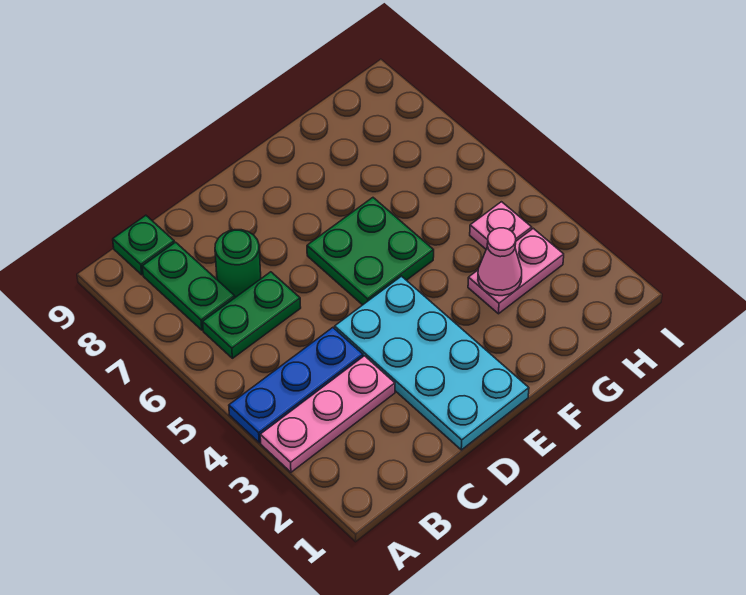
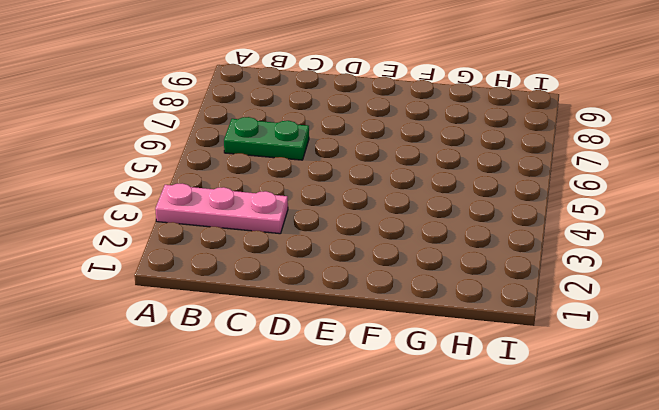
none -> blue 1x3 plate [229,328,363,443]
none -> green 1x2 plate [142,242,235,330]

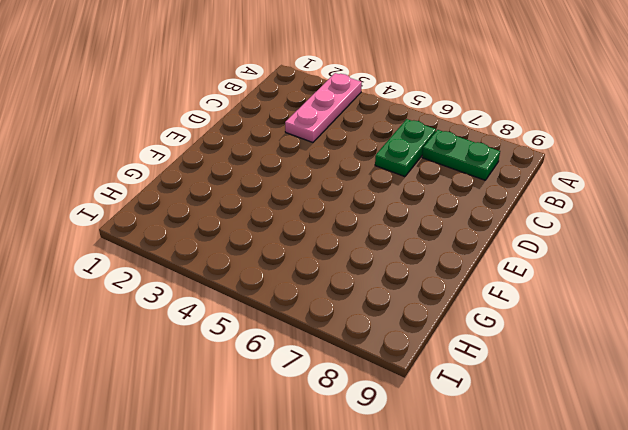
none -> blue 1x3 plate [229,328,363,443]
none -> green 1x1 plate [113,215,174,275]

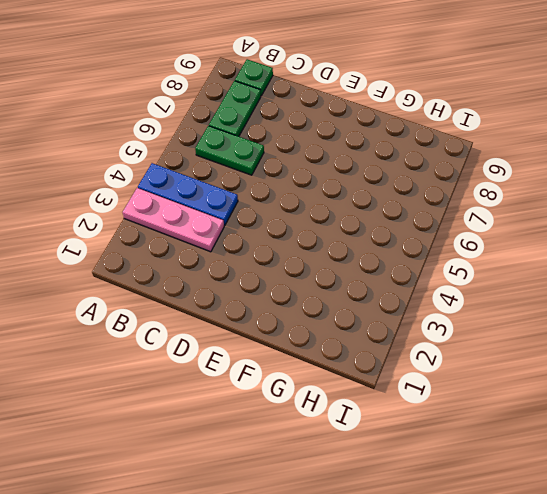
none -> green 1x1 round brick [215,230,261,297]
none -> cyan 2x4 plate [335,276,529,450]

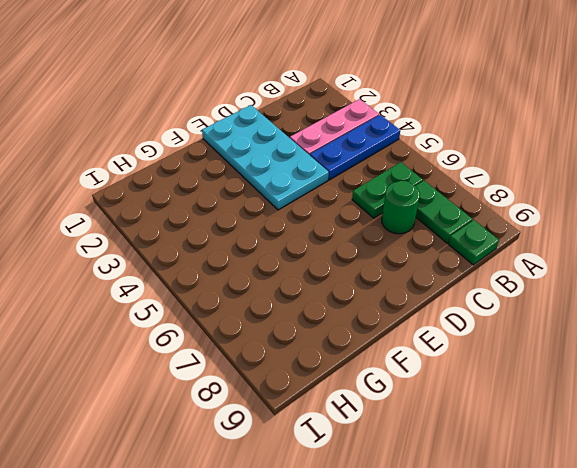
none -> green 2x2 plate [307,198,434,305]
none -> pink 1x2 plate [468,228,564,314]

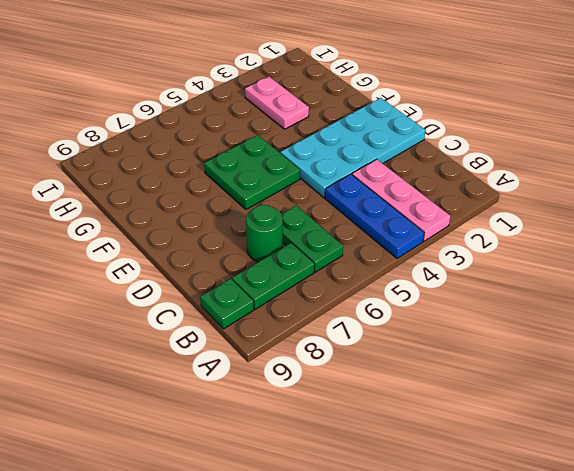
none -> pink 1x1 plate [470,202,532,249]
none -> pink 1x1 cone [478,228,522,296]

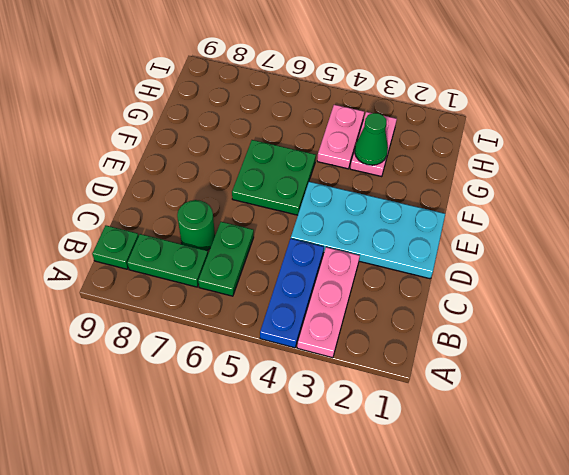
green 1x1 cone [355,113,388,165] -> pink 1x1 cone [478,228,522,296]
pink 1x2 plate [317,105,364,169] -> pink 1x1 plate [470,202,532,249]

